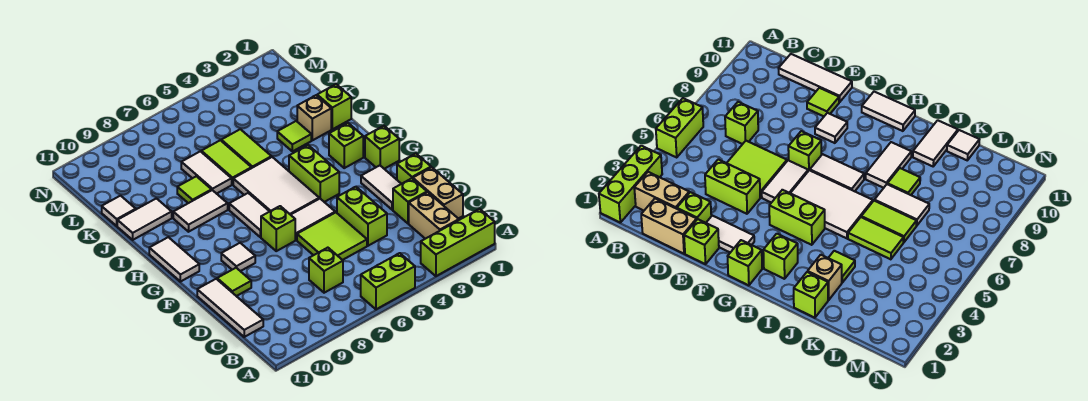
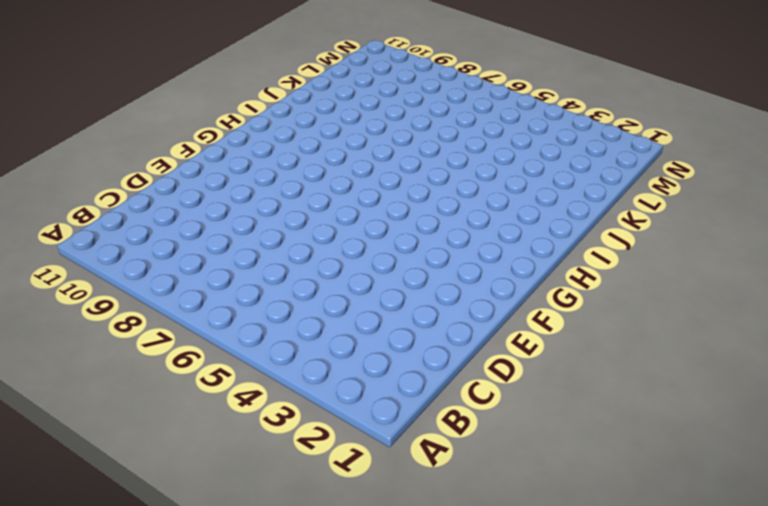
none -> lime 1x3 brick [421,209,495,276]
none -> lime 1x2 brick [361,253,415,309]
none -> tan 1x2 brick [409,192,459,239]
none -> tan 1x2 brick [413,167,463,219]

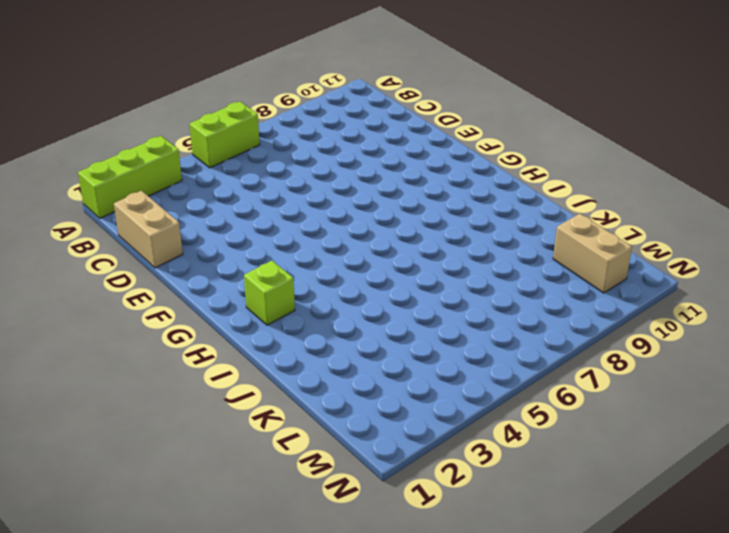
tan 1x2 brick [553,214,632,293] -> tan 1x2 brick moved to [409,192,459,239]
none -> lime 1x1 brick [309,248,343,293]
none -> white 1x3 tile [197,279,263,337]
none -> lime 1x1 brick [393,178,427,224]
none -> lime 1x2 brick [337,187,387,246]

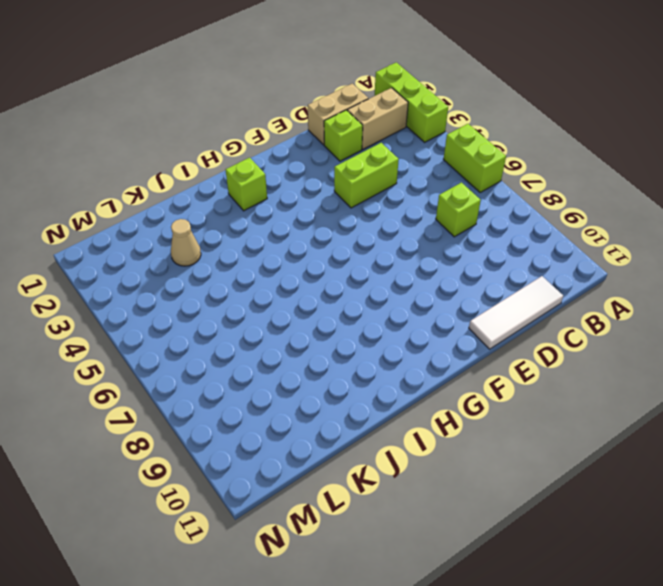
tan 1x1 cone [171,219,201,266] -> none
none -> lime 2x2 tile [297,212,367,260]
none -> lime 1x1 brick [397,154,431,184]
none -> white 1x2 tile [361,165,401,210]
none -> lime 1x1 tile [217,268,251,296]

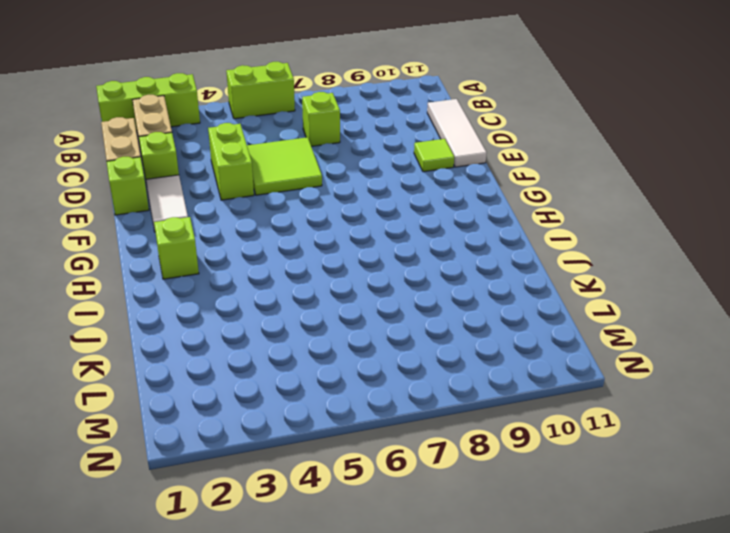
none -> white 1x2 tile [291,199,335,240]
none -> lime 1x1 brick [261,206,295,251]
none -> white 1x1 tile [221,243,255,271]
none -> lime 1x1 brick [365,126,399,169]

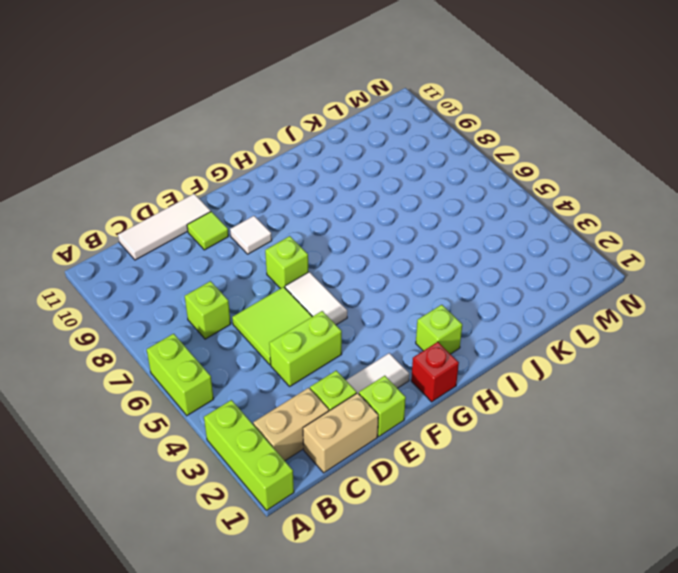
red 1x1 brick [411,342,459,402] -> lime 1x1 brick [365,126,399,169]
none -> lime 1x2 brick [289,145,339,202]
none -> white 2x3 tile [233,157,319,215]
none -> white 1x2 tile [229,193,270,237]
none -> white 1x2 tile [149,237,199,282]

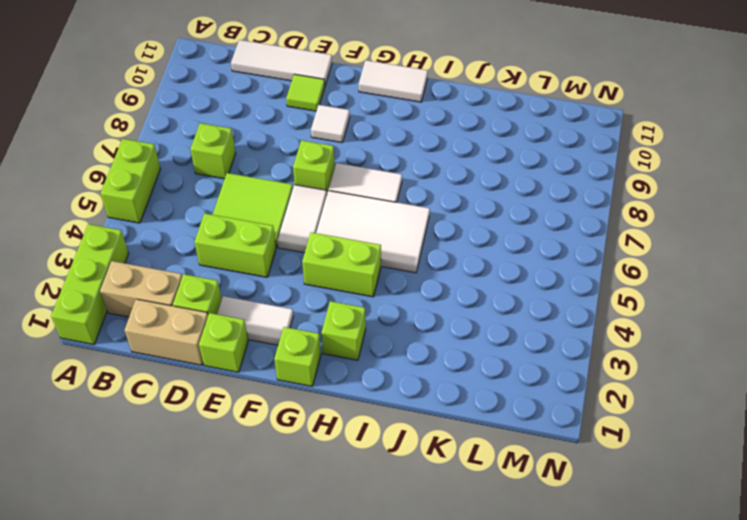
none -> white 1x2 tile [173,190,228,232]
none -> lime 1x1 brick [317,84,351,129]
none -> tan 1x1 brick [297,95,331,140]
none -> lime 1x1 tile [277,121,311,151]

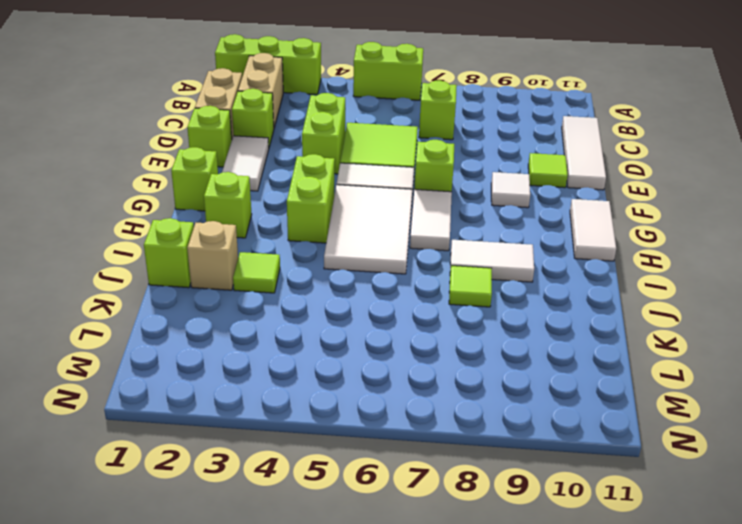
none -> lime 1x2 tile [221,129,271,168]
none -> lime 1x2 tile [201,140,252,185]
none -> white 1x2 tile [181,151,232,194]
none -> white 1x2 tile [117,198,172,240]

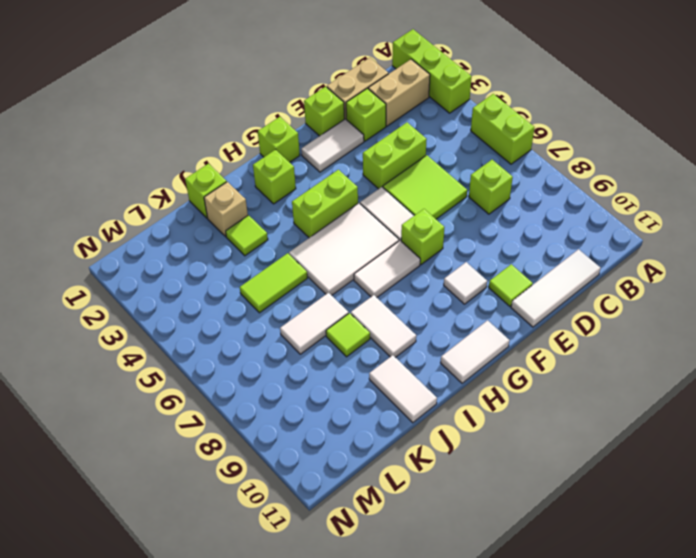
none -> lime 1x2 tile [201,140,252,185]
none -> white 1x1 tile [102,196,136,226]

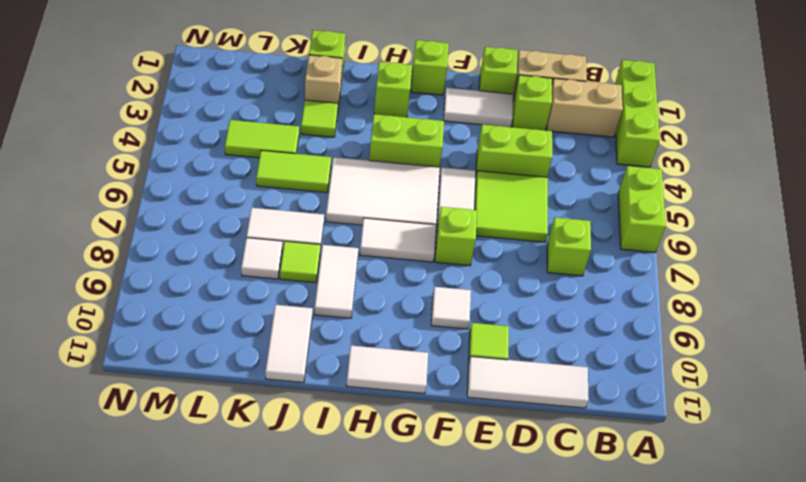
lime 1x2 tile [225,120,299,158] -> lime 1x2 tile moved to [201,140,252,185]
white 1x1 tile [241,238,282,279] -> white 1x1 tile moved to [102,196,136,226]

